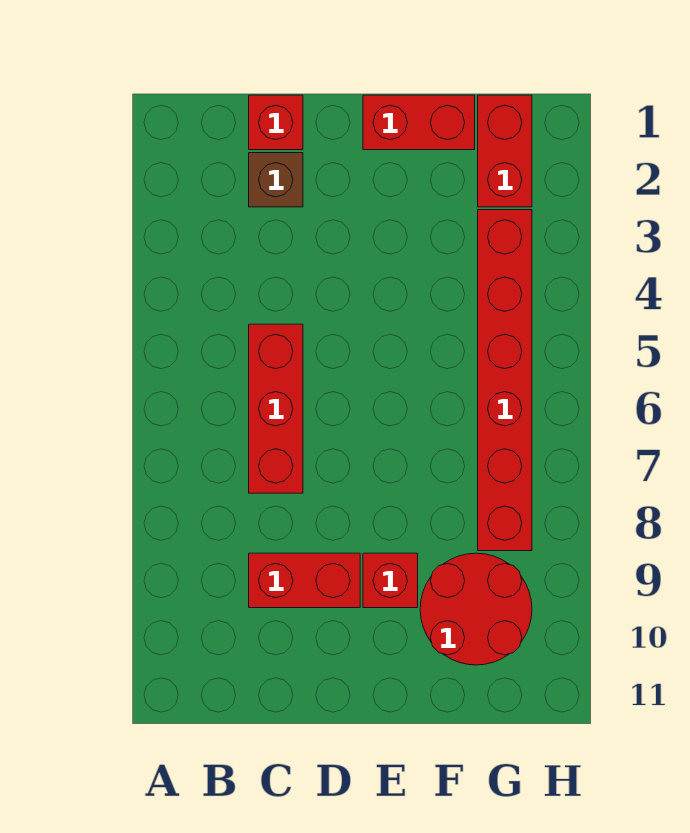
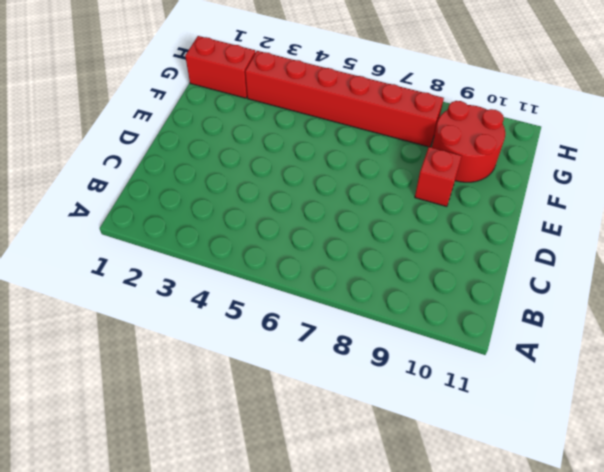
none -> red 1x1 brick [249,95,303,150]
none -> brown 1x1 brick [249,153,303,207]

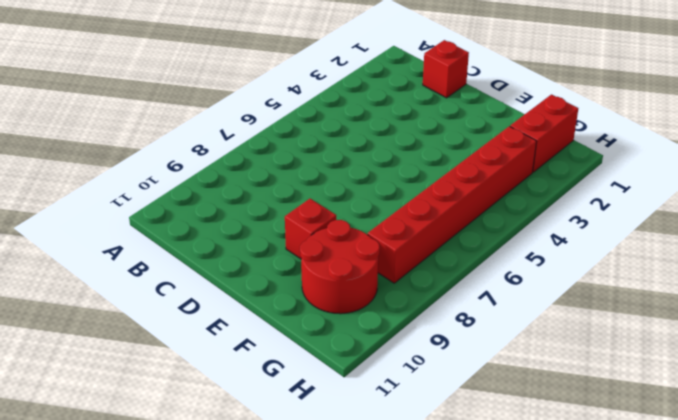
none -> brown 1x1 brick [249,153,303,207]
none -> red 1x3 brick [249,324,303,493]

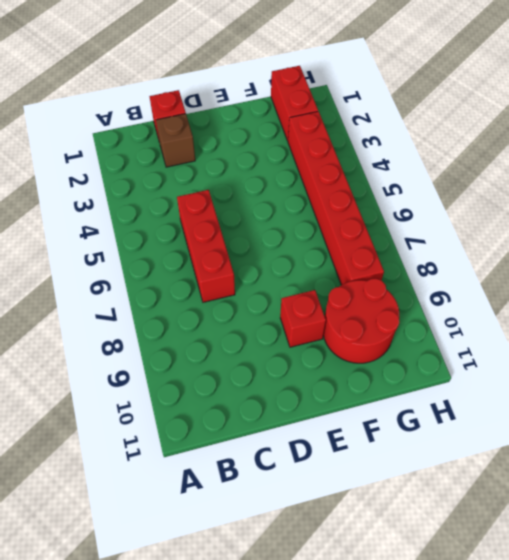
none -> red 1x2 brick [249,553,360,608]
none -> red 1x2 brick [363,95,475,150]

